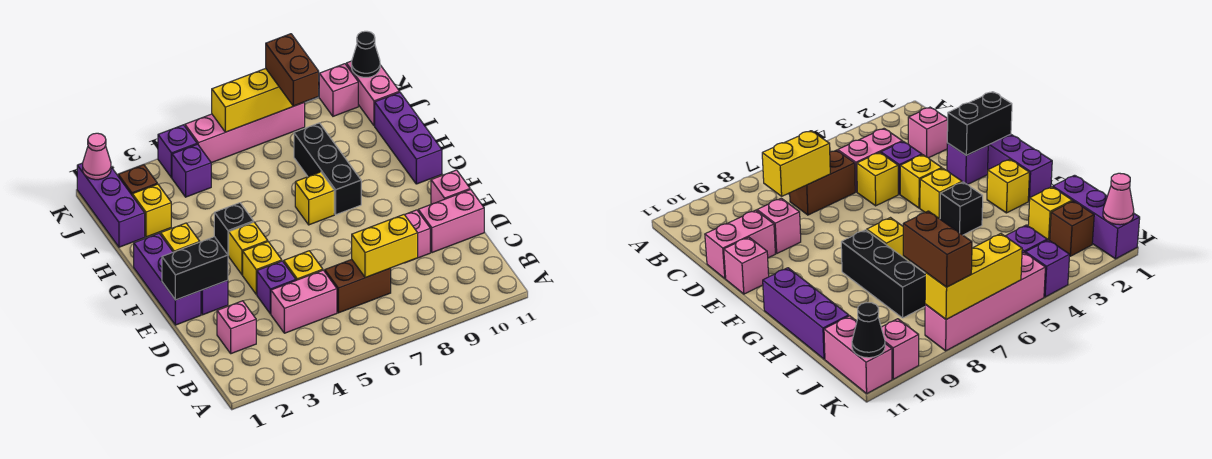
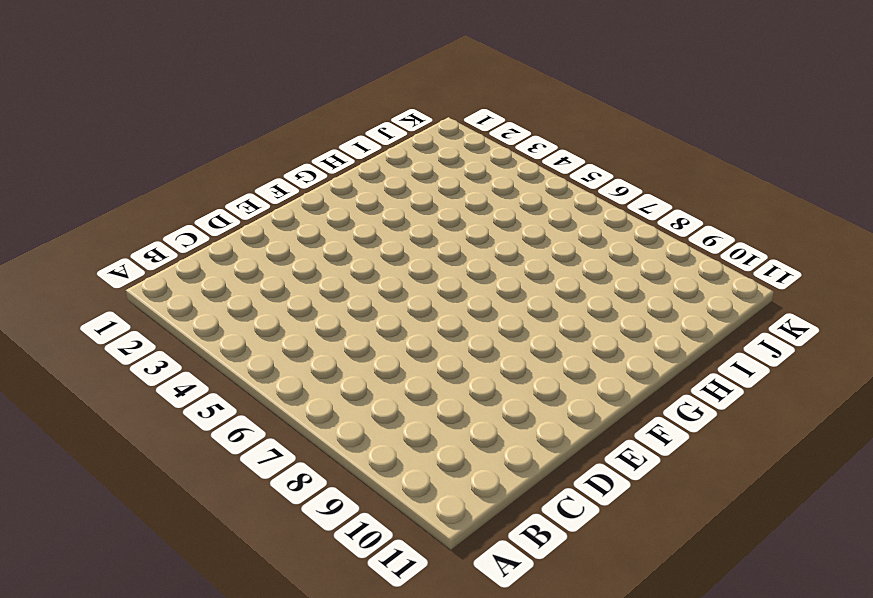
none -> pink 1x1 brick [217,301,256,354]
none -> pink 1x2 brick [271,270,337,333]
none -> brown 1x2 brick [325,259,391,313]
none -> purple 1x1 brick [257,261,296,314]

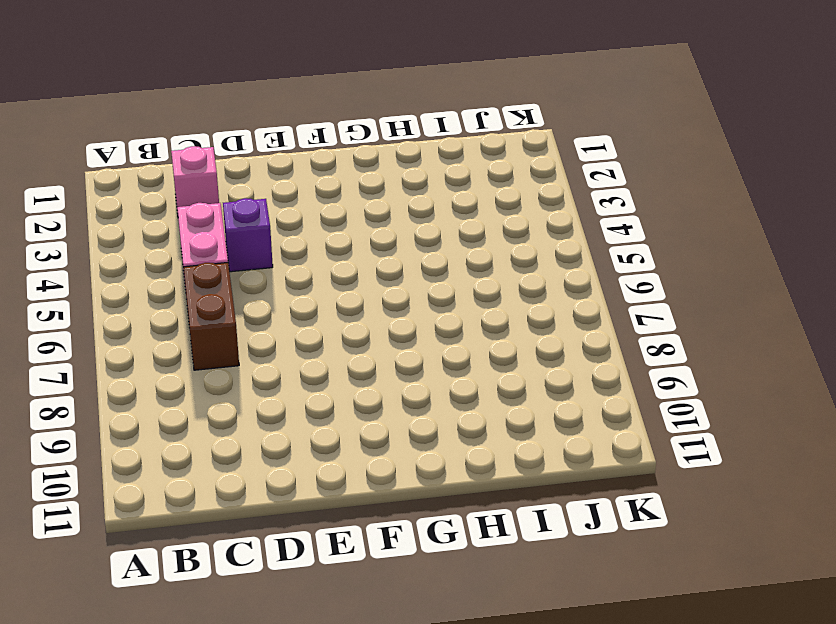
none -> yellow 1x1 brick [284,251,323,280]
none -> pink 1x1 brick [405,210,430,263]
none -> pink 1x2 brick [418,190,484,253]
none -> purple 1x3 brick [134,233,201,325]

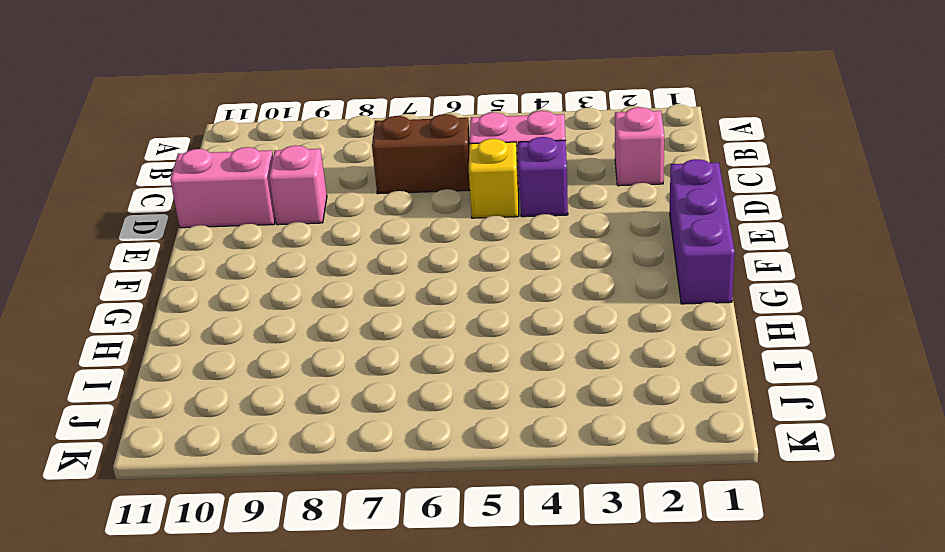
none -> purple 1x1 brick [201,280,228,315]
none -> yellow 1x1 brick [243,242,282,294]
none -> pink 1x1 brick [431,170,470,204]
none -> yellow 1x1 brick [229,222,268,275]

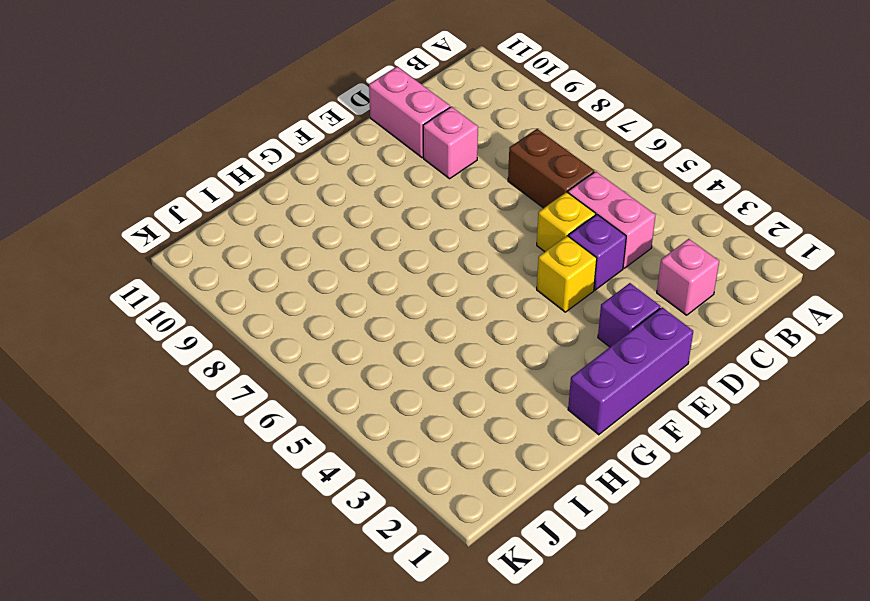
none -> pink 1x1 brick [431,170,470,204]
none -> yellow 1x1 brick [229,222,268,275]
none -> yellow 1x1 brick [161,223,200,252]
none -> black 1x1 brick [214,203,254,255]

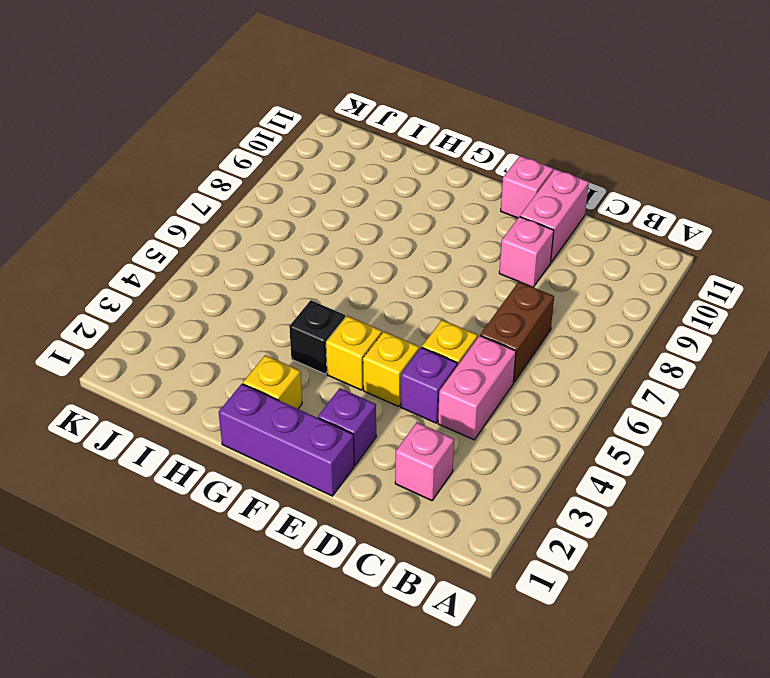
none -> yellow 1x1 brick [295,172,334,225]
none -> black 1x3 brick [294,123,361,215]
none -> purple 1x3 brick [375,92,442,184]
none -> purple 1x3 brick [77,163,145,247]

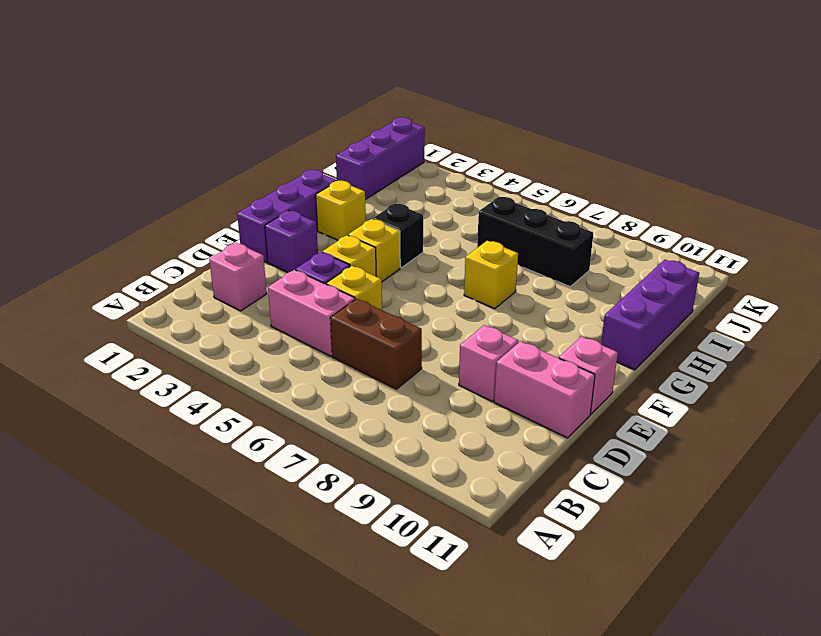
black 1x3 brick [477,197,593,287] -> black 1x3 brick turned to [294,123,361,215]
none -> yellow 1x1 brick [132,184,171,237]
none -> brown 1x1 brick [118,165,157,195]
none -> purple 1x1 brick [172,144,211,197]
none -> pink 1x2 brick [346,61,400,126]

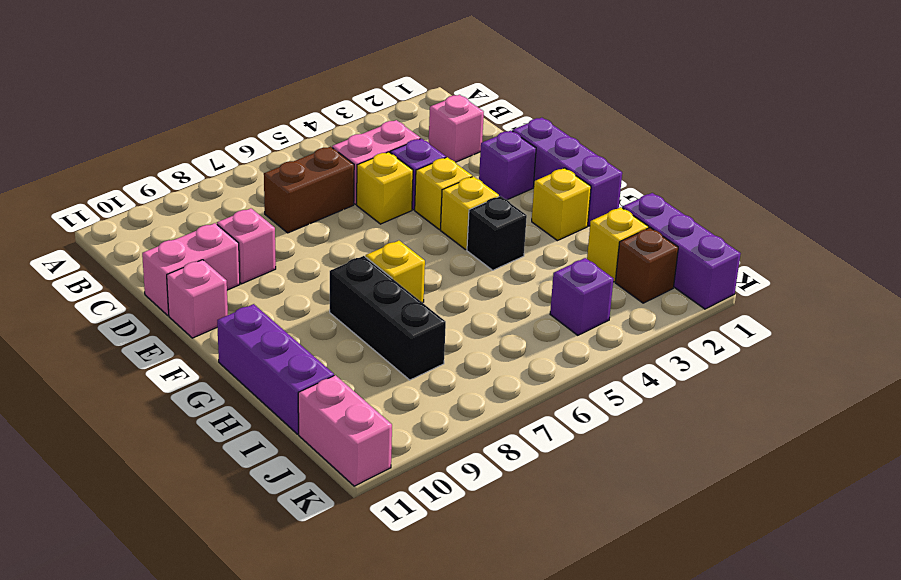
none -> purple 1x1 brick [158,125,197,178]
none -> pink 1x4 brick [185,102,305,163]
none -> pink 1x1 brick [319,64,358,116]
none -> yellow 1x2 brick [352,215,418,278]

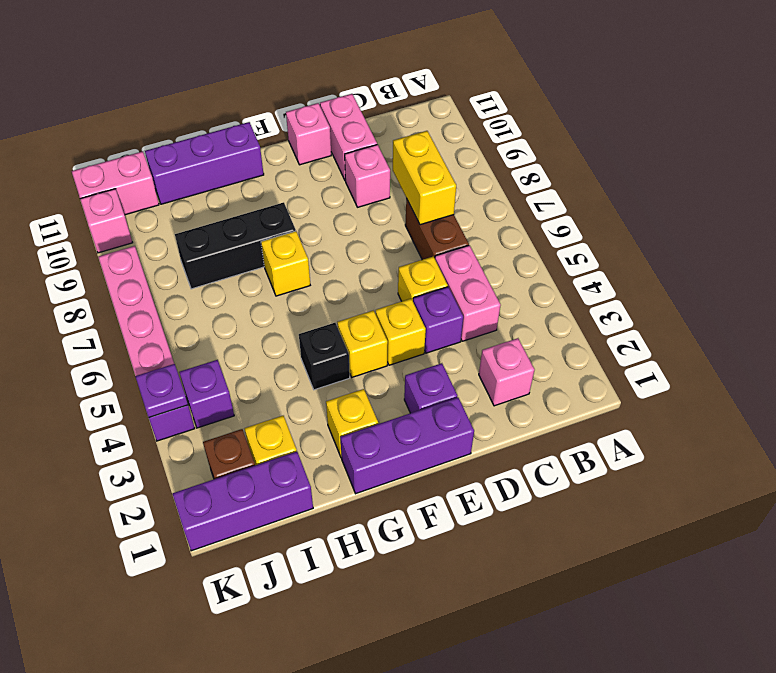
purple 1x1 plate [135,364,188,417] -> none
none -> black 1x2 brick [162,237,228,300]
none -> pink 1x1 cone [83,133,111,180]
none -> yellow 1x3 brick [212,68,304,132]
none -> black 1x1 cone [352,31,380,77]

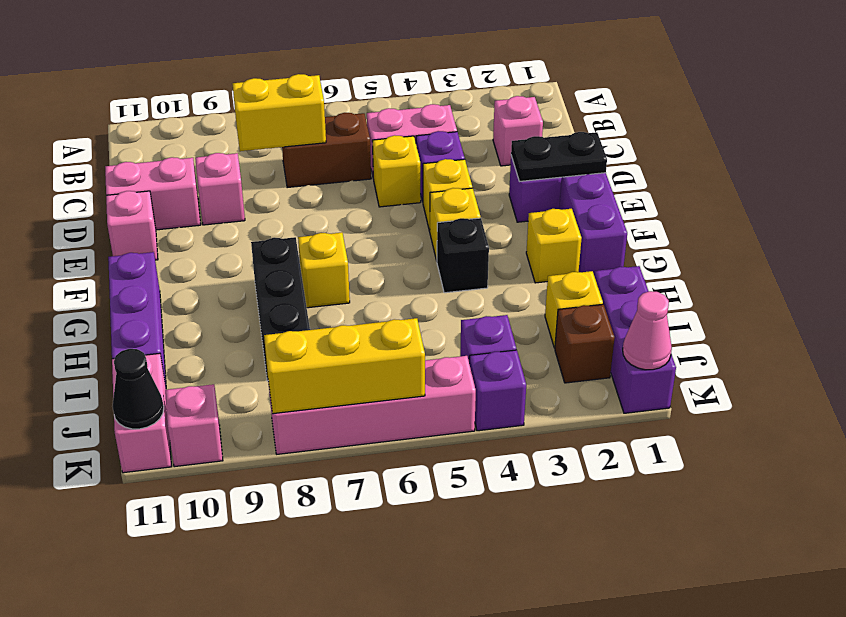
black 1x2 plate [511,132,607,181] -> black 1x2 brick [162,237,228,300]
none -> brown 1x2 brick [266,34,319,106]

